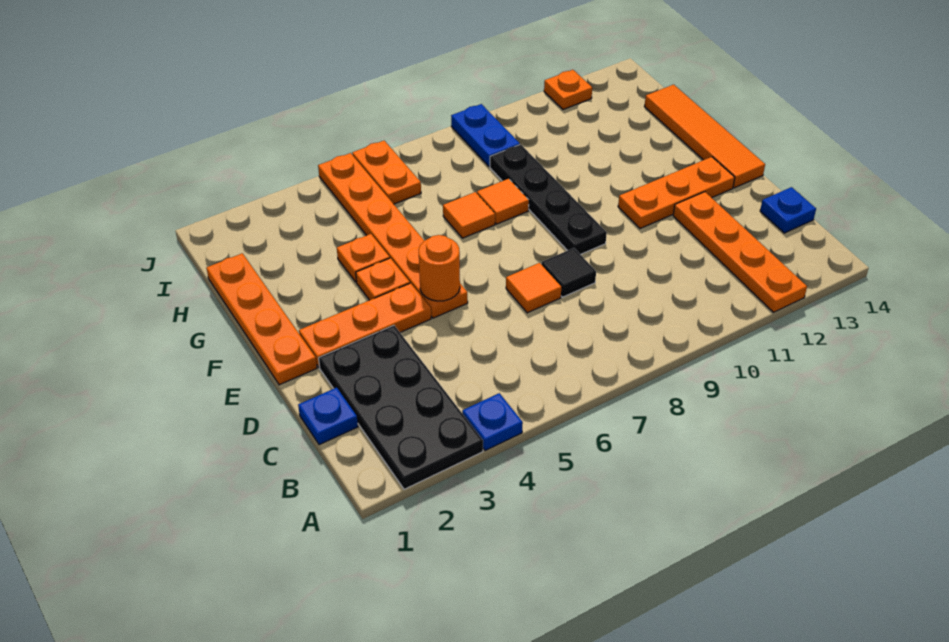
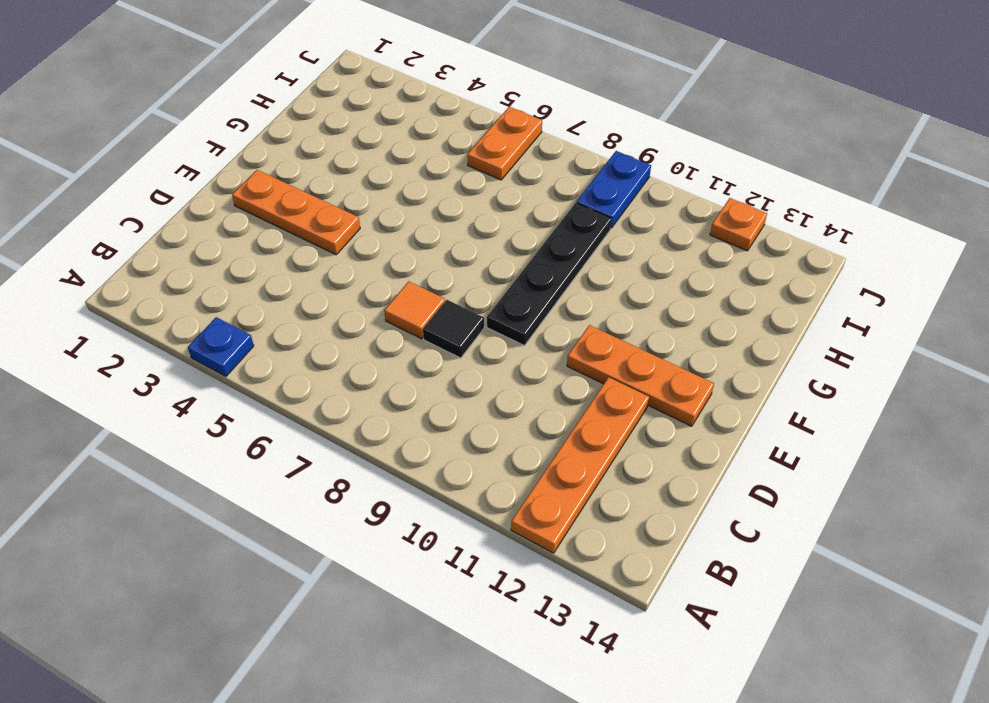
none -> black 2x4 plate [319,325,483,489]
none -> blue 1x1 plate [298,388,358,445]
none -> blue 1x1 plate [760,187,816,233]

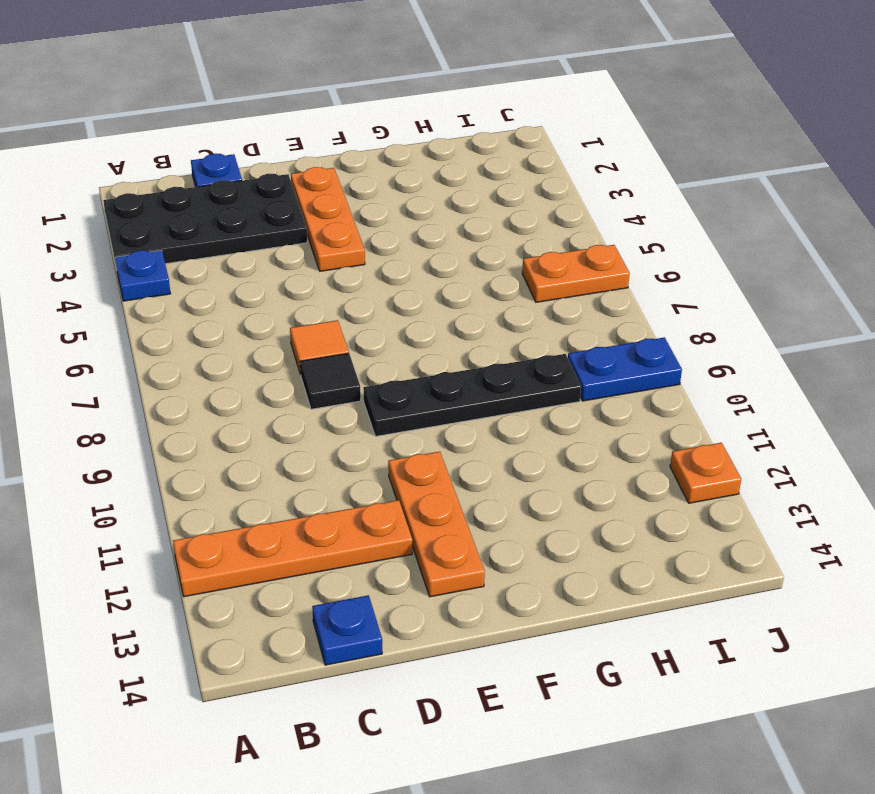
none -> orange 1x4 plate [207,253,317,385]
none -> orange 1x6 plate [318,153,468,318]
none -> orange 1x4 tile [645,85,765,188]

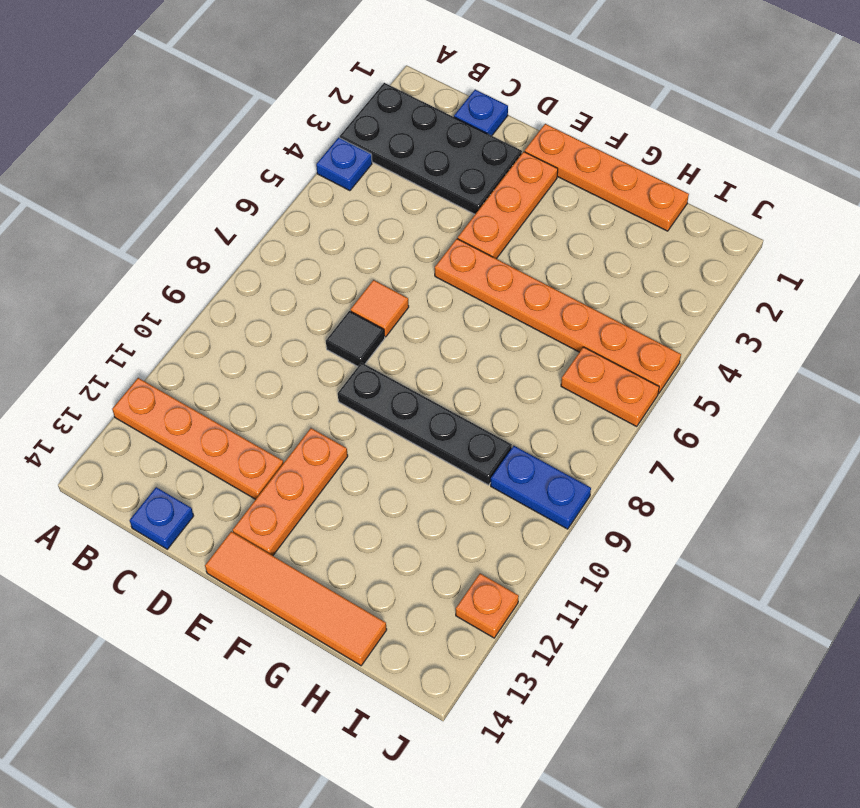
none -> orange 1x1 plate [356,258,410,300]
none -> orange 1x1 plate [337,234,390,282]
none -> orange 1x1 tile [443,192,495,238]

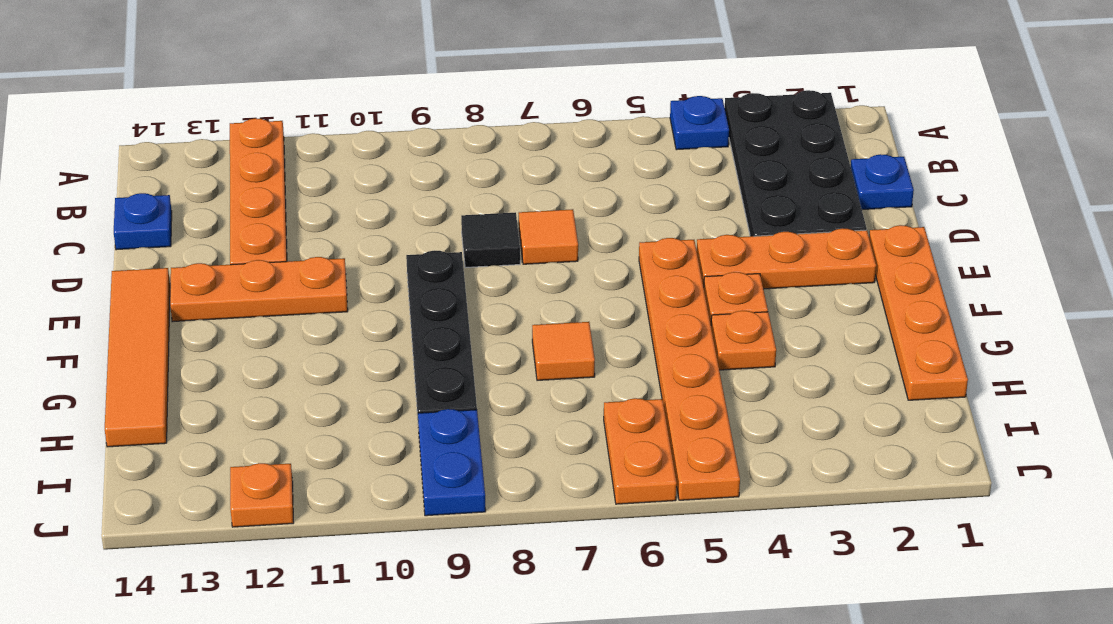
none -> orange 1x1 tile [477,179,529,224]
none -> orange 1x1 round brick [418,235,460,301]

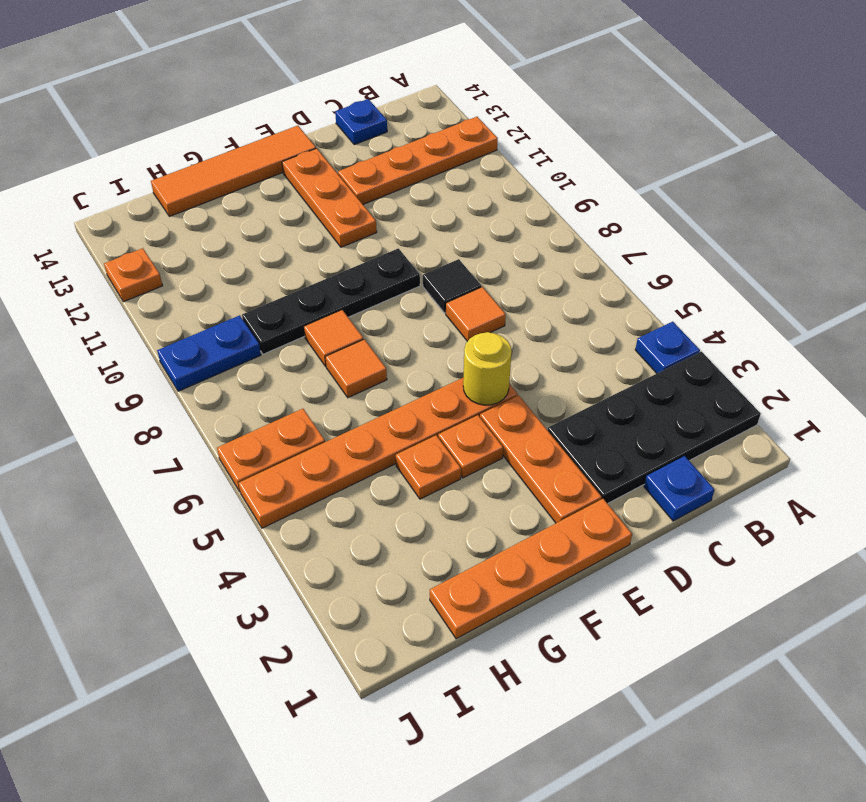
yellow 1x1 round brick [463,332,512,405] -> orange 1x1 round brick [418,235,460,301]

